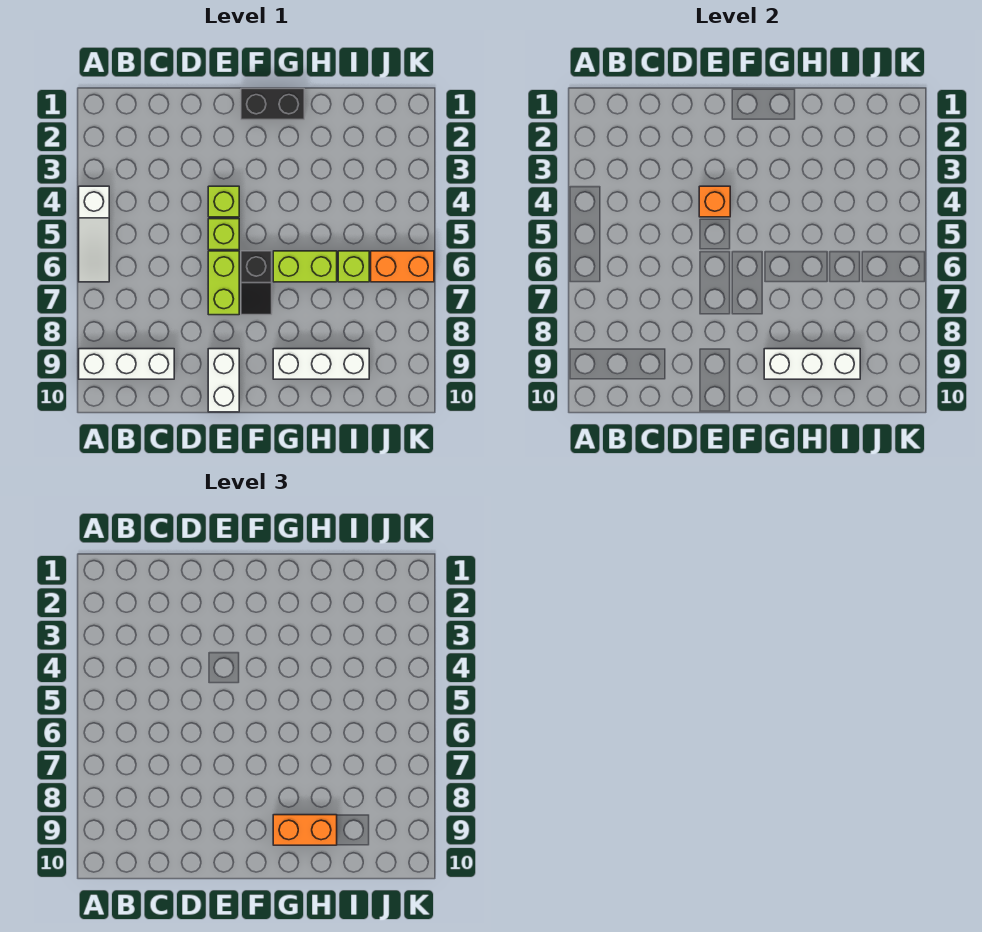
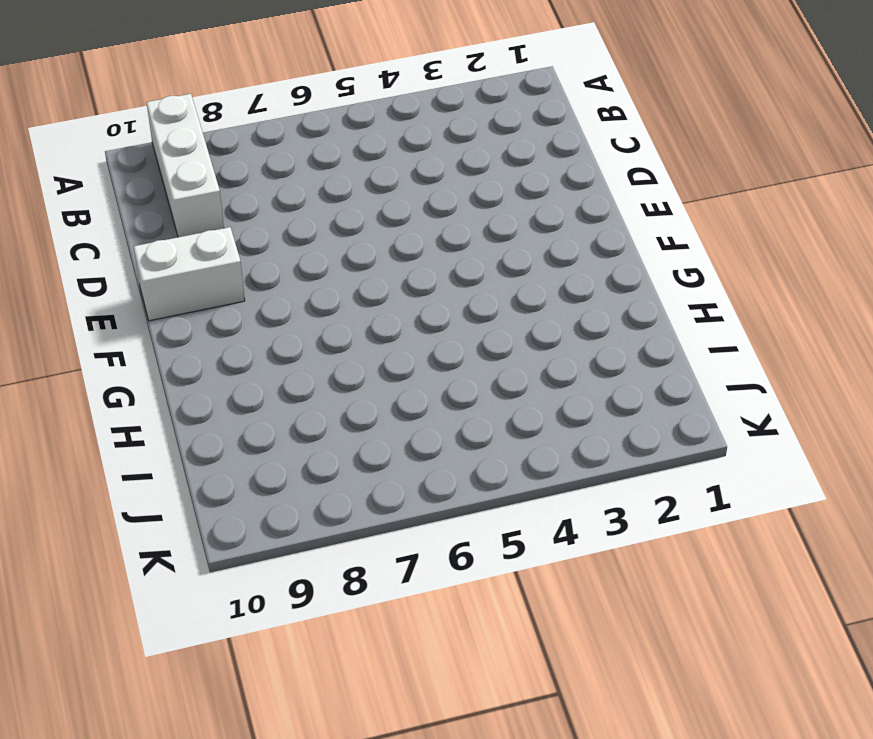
none -> white 1x3 slope [79,186,109,282]
none -> lime 1x1 brick [208,186,239,217]
none -> lime 1x1 brick [208,219,239,250]

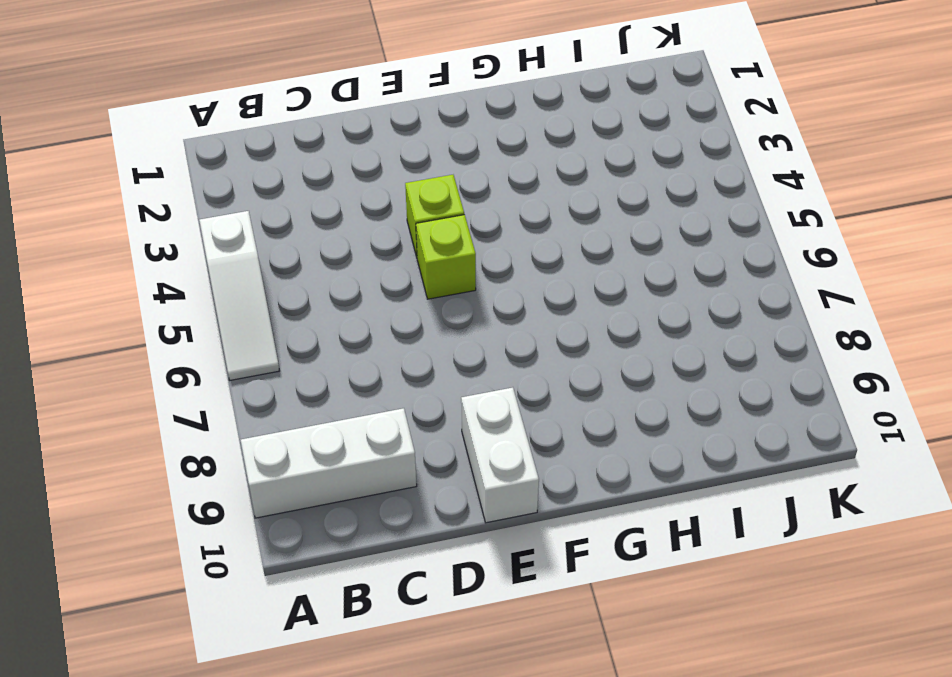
none -> lime 1x2 brick [208,251,239,315]
none -> black 1x2 brick [241,89,304,120]
none -> black 1x2 slope [241,251,272,315]

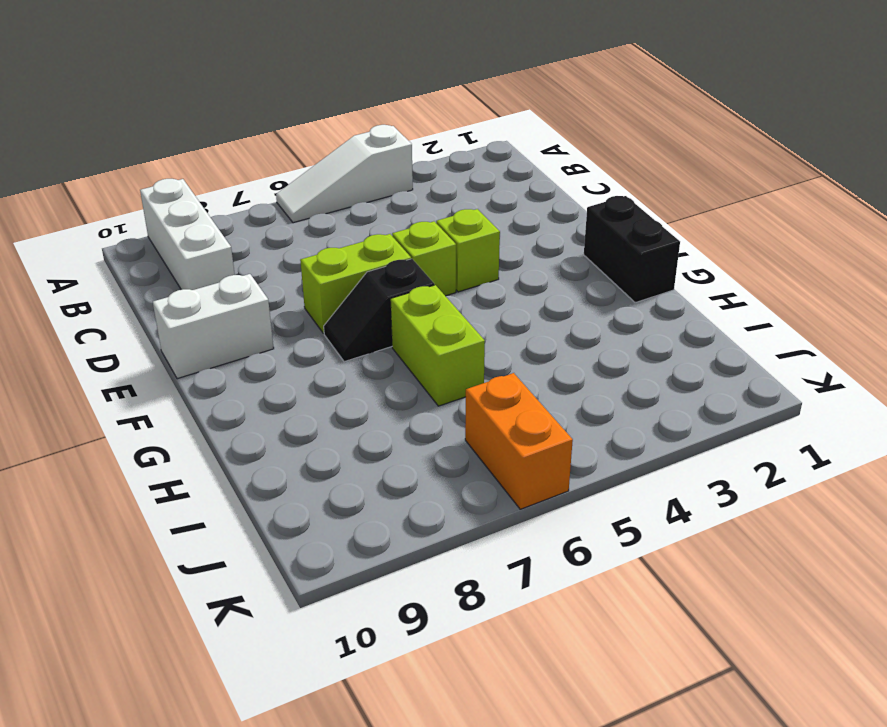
none -> white 1x3 brick [273,349,369,379]
none -> lime 1x1 brick [338,251,369,282]
none -> orange 1x1 brick [699,186,730,217]

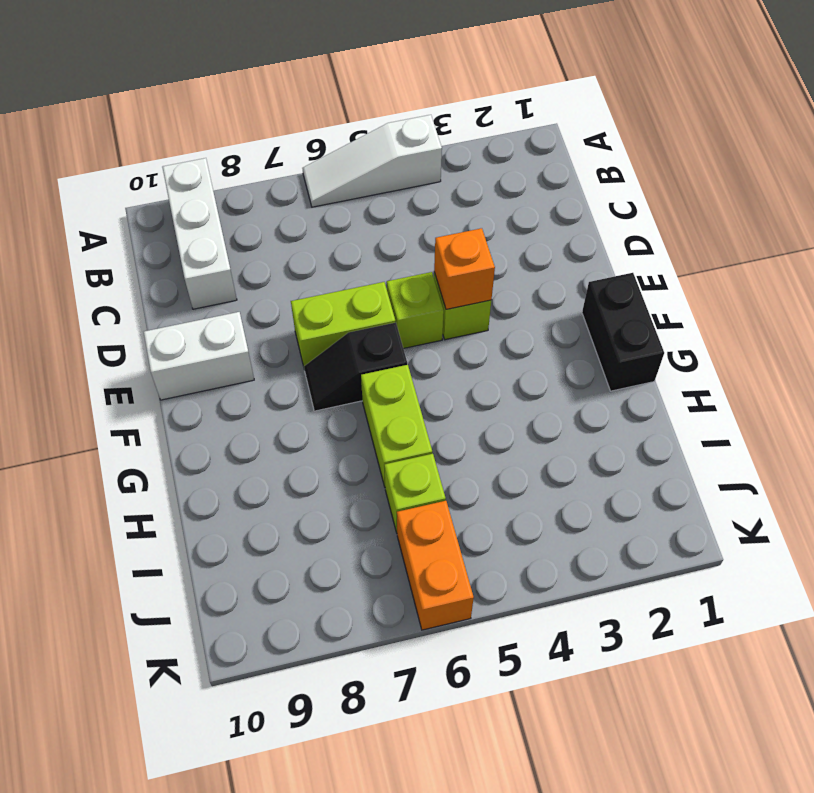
none -> white 1x3 brick [273,349,369,379]
none -> white 1x3 brick [764,349,860,379]
none -> orange 1x2 brick [273,815,337,845]

